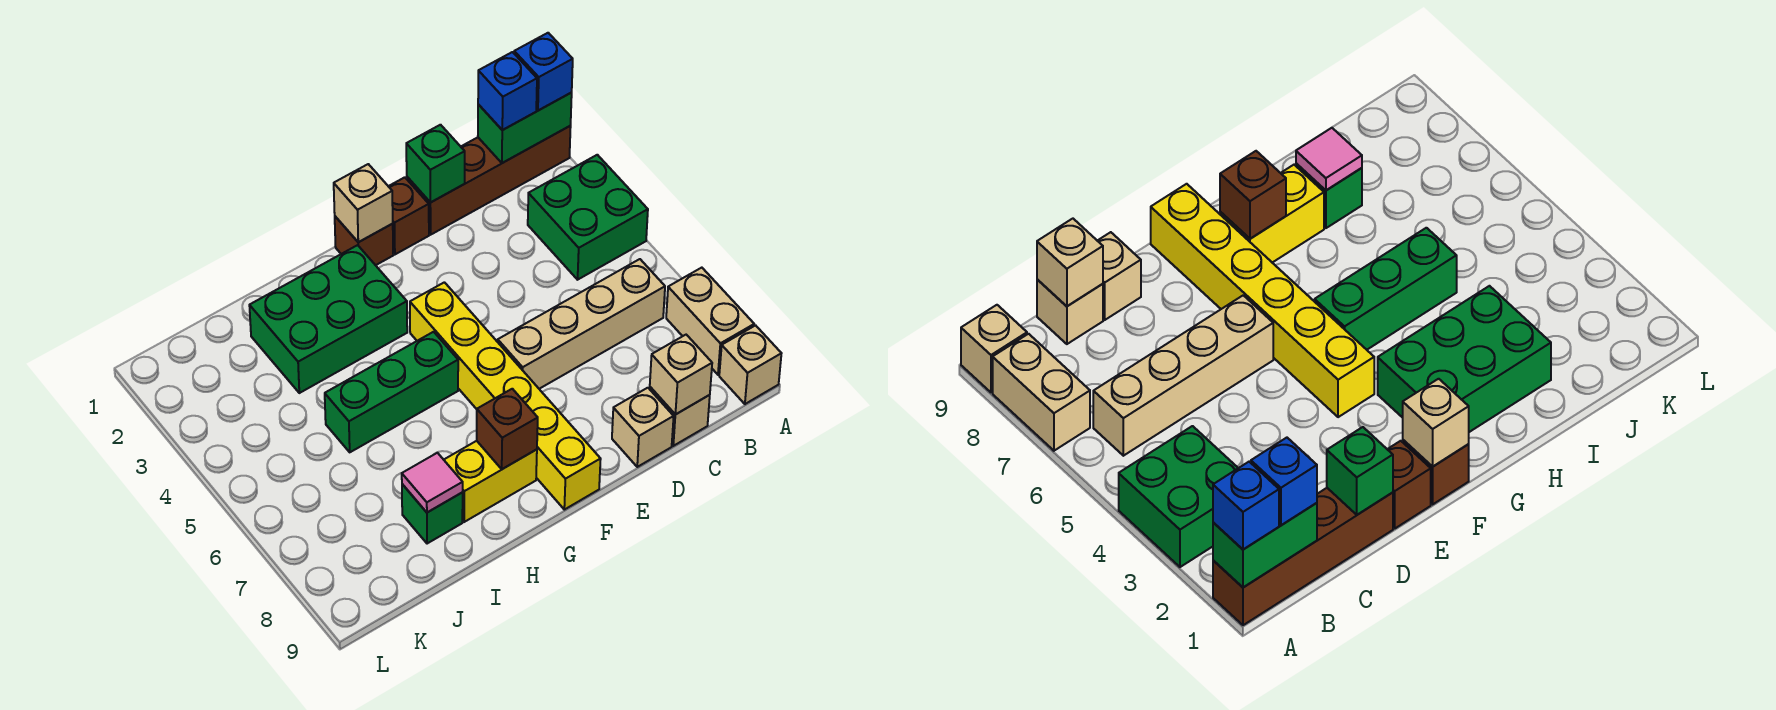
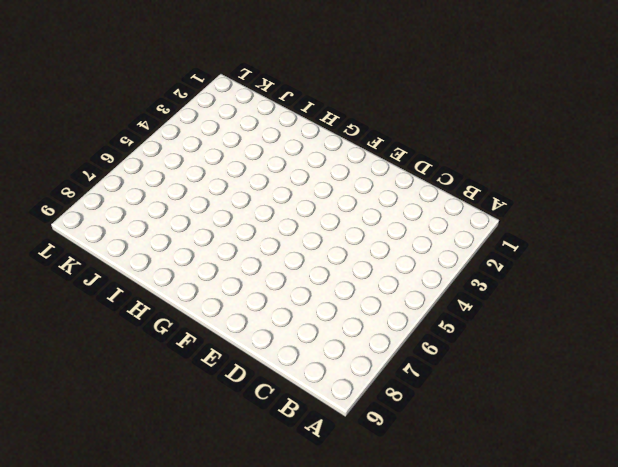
none -> brown 1x4 brick [407,126,571,235]
none -> green 2x2 brick [528,155,648,280]
none -> tan 1x2 brick [666,268,754,375]

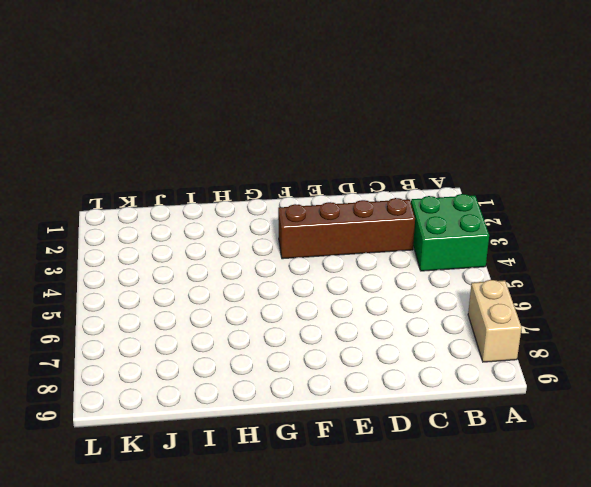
brown 1x4 brick [278,198,415,259] -> brown 1x4 brick moved to [407,126,571,235]
none -> tan 1x1 brick [719,325,781,404]
none -> tan 1x4 brick [498,259,665,389]
none -> tan 1x1 brick [650,387,710,446]

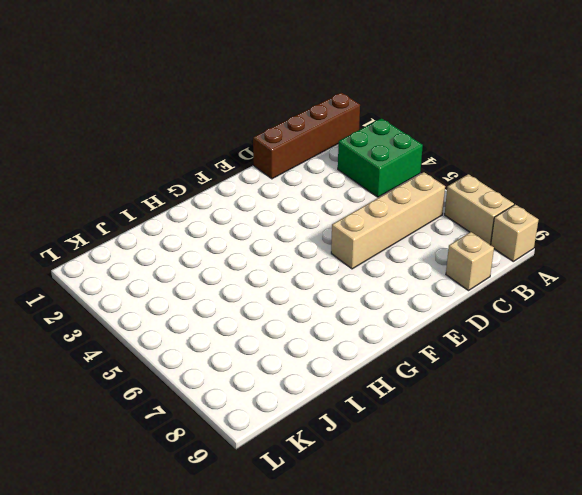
none -> tan 1x1 brick [612,388,674,467]
none -> brown 1x1 brick [388,177,429,254]
none -> brown 1x1 brick [335,216,393,265]

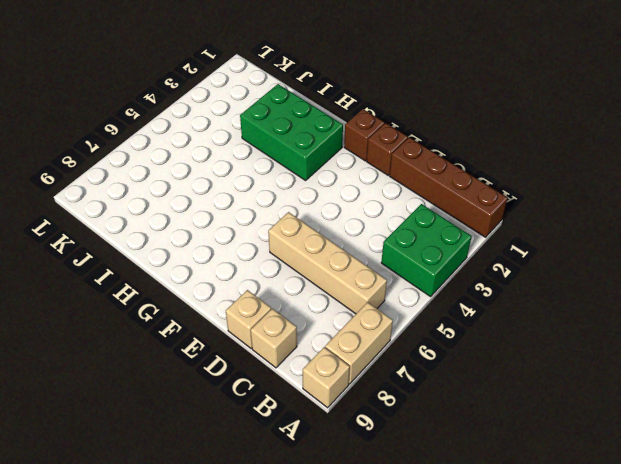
none -> yellow 1x6 brick [410,282,601,510]
none -> green 1x3 brick [325,332,458,452]
none -> yellow 1x2 brick [444,441,537,522]

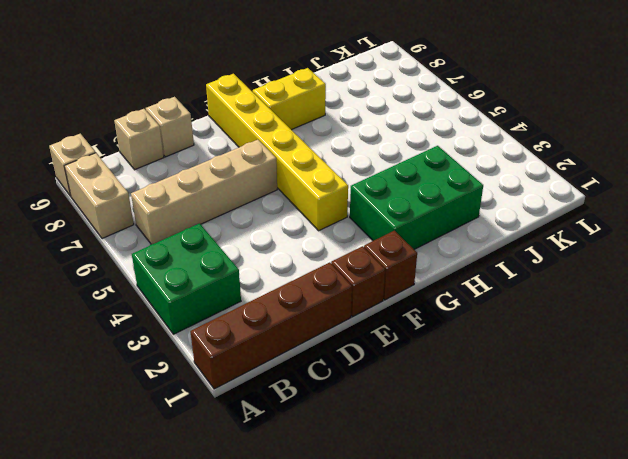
none -> green 1x3 brick [325,332,458,452]
none -> green 1x1 brick [402,484,463,544]
none -> green 1x2 brick [478,93,572,163]

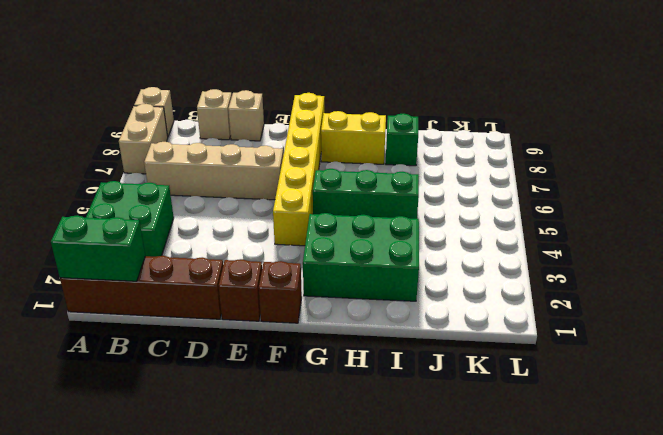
none -> tan 1x1 brick [650,335,712,415]
none -> green 1x1 brick [406,125,465,203]
none -> tan 1x1 brick [334,164,393,242]

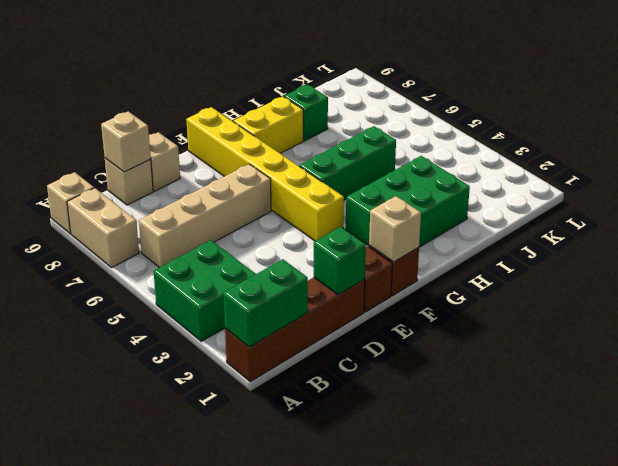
none -> brown 1x1 brick [477,389,538,469]
none -> pink 1x1 tile [402,453,463,512]
none -> blue 1x1 brick [514,33,573,111]

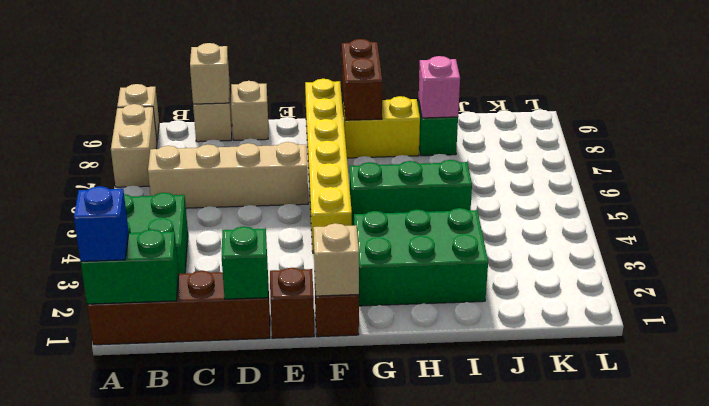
brown 1x2 brick [342,39,382,120] -> brown 1x1 brick [477,389,538,469]
pink 1x1 brick [419,56,460,118] -> pink 1x1 tile [402,453,463,512]
none -> blue 1x1 brick [478,52,537,130]

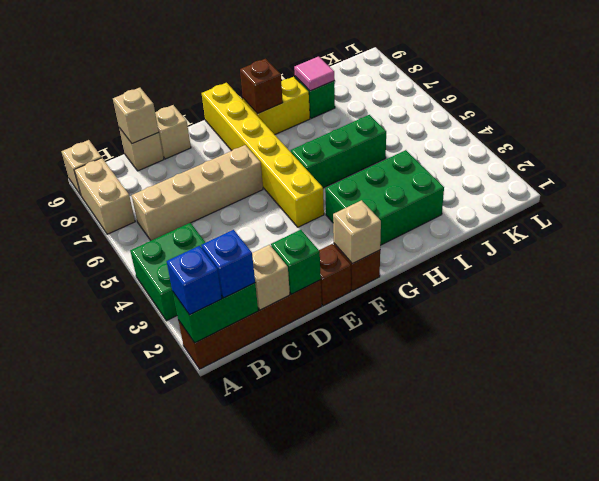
tan 1x1 brick [252,245,290,310] -> none

